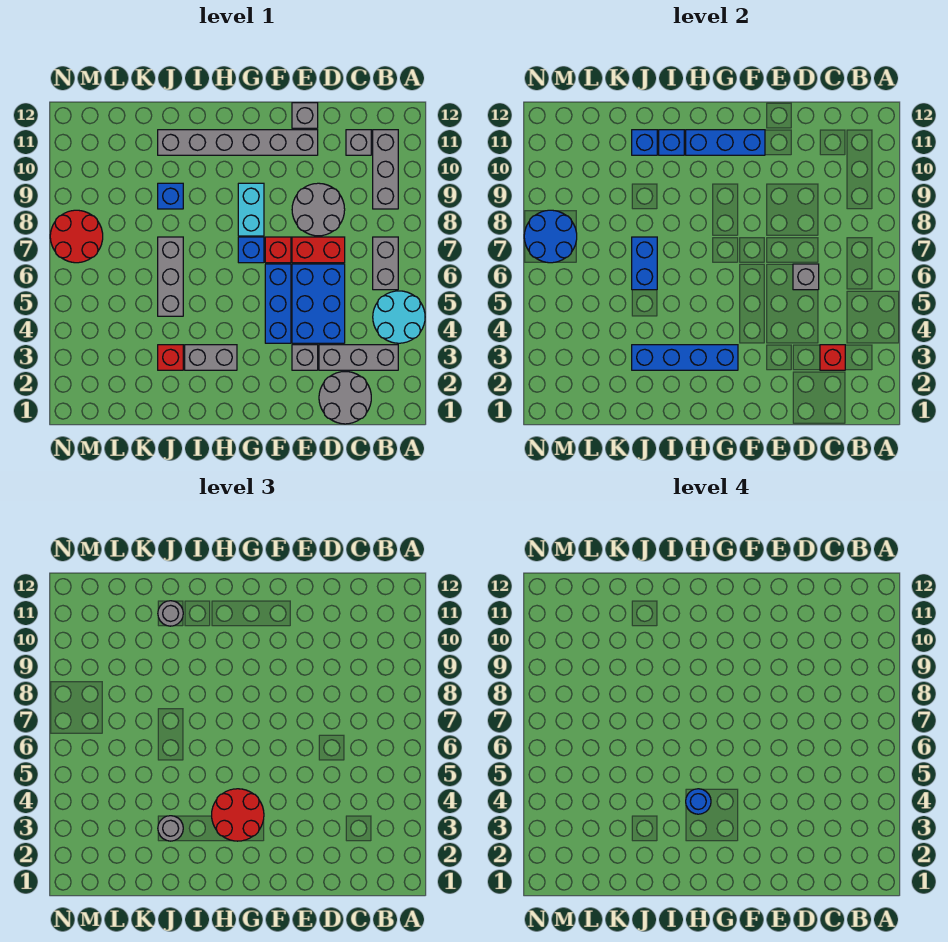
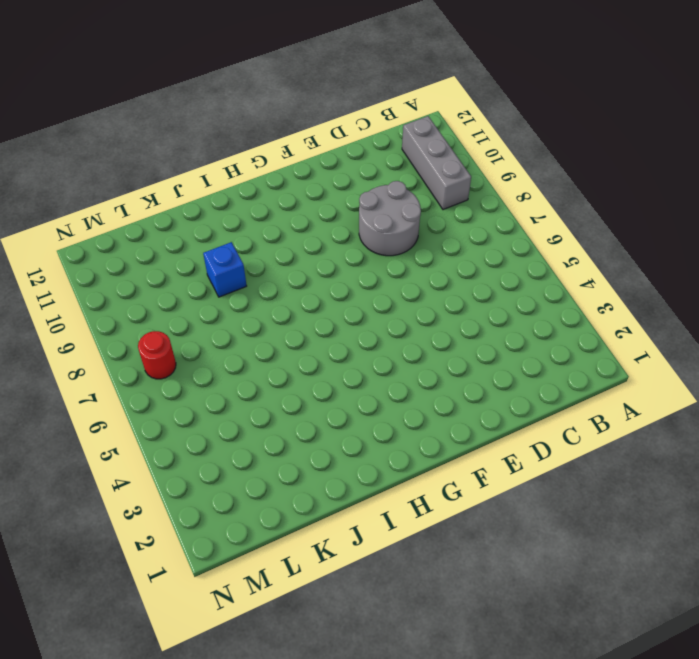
red 1x1 round brick [138,331,176,379] -> red 2x2 round brick [50,210,103,263]
none -> cyan 2x2 round brick [373,291,425,343]
none -> grey 1x3 brick [319,345,398,370]
none -> grey 1x2 brick [373,237,398,290]
none -> grey 2x2 round brick [319,372,371,424]

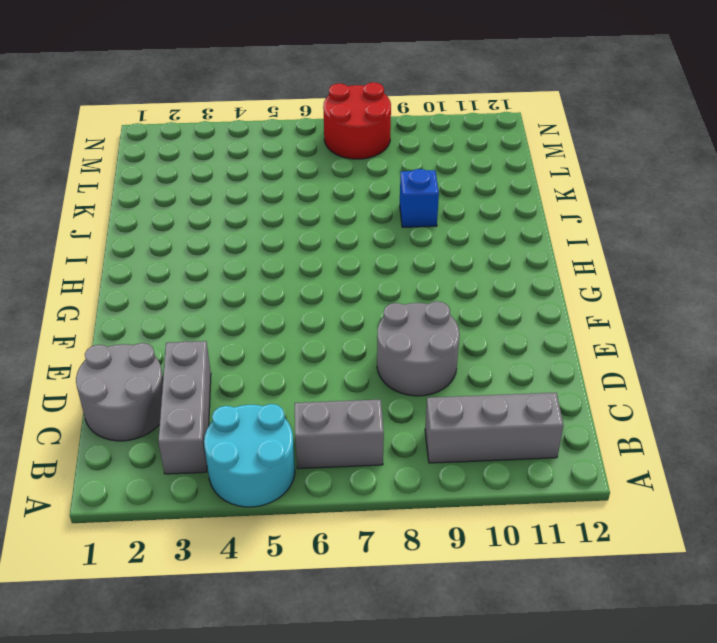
none -> grey 1x1 brick [346,130,371,155]
none -> blue 2x3 brick [292,264,345,343]
none -> red 1x2 brick [292,237,345,263]
none -> grey 1x1 brick [292,345,318,370]

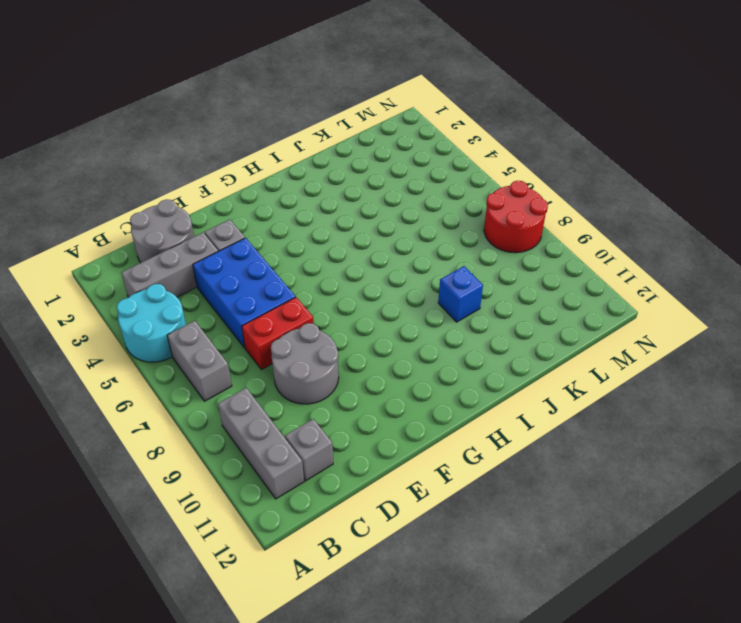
none -> grey 1x6 brick [158,130,318,155]
none -> grey 1x1 brick [292,103,318,128]
none -> blue 1x3 brick [265,264,291,343]
none -> red 1x1 brick [265,237,291,263]

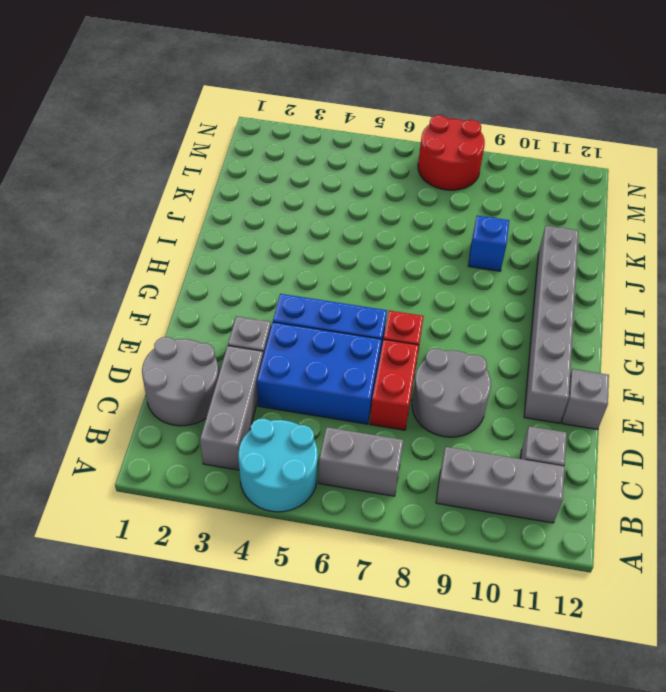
none -> blue 1x1 brick [238,237,264,263]
none -> cyan 1x2 brick [238,183,264,236]
none -> grey 1x2 brick [185,345,237,370]
none -> red 1x1 brick [158,345,183,370]

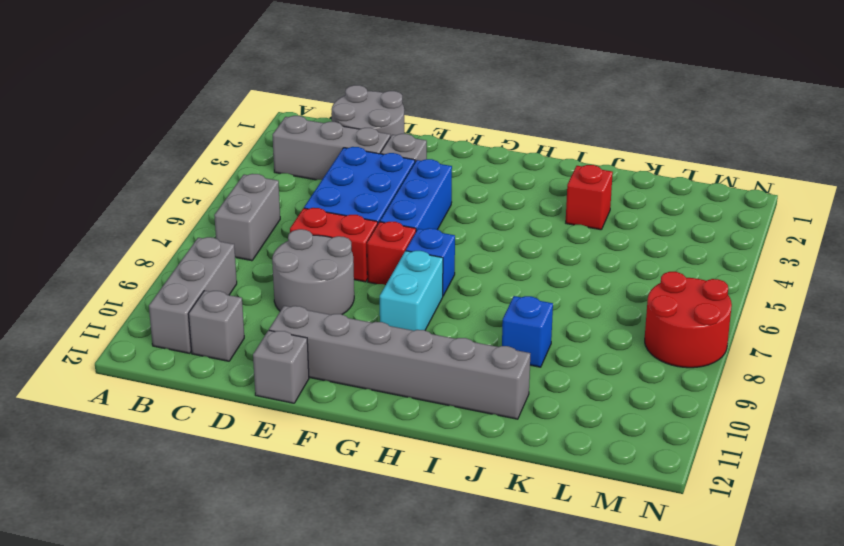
none -> cyan 2x2 round brick [373,291,425,343]
none -> grey 1x2 brick [185,345,237,370]
none -> grey 1x3 brick [158,237,183,316]
none -> red 1x1 brick [820,345,845,370]

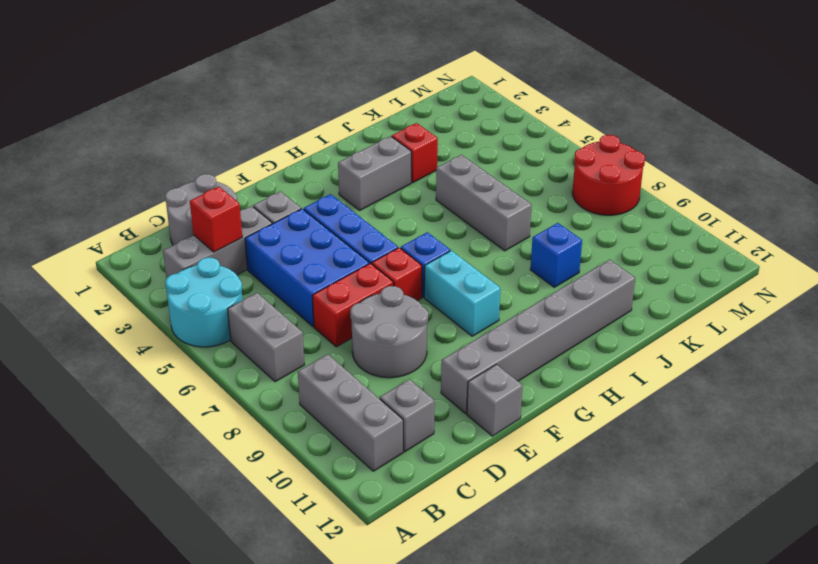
none -> grey 1x1 brick [793,264,819,290]
none -> blue 1x3 brick [686,130,765,155]
none -> blue 1x4 brick [632,345,738,370]
none -> blue 1x1 brick [659,130,684,155]

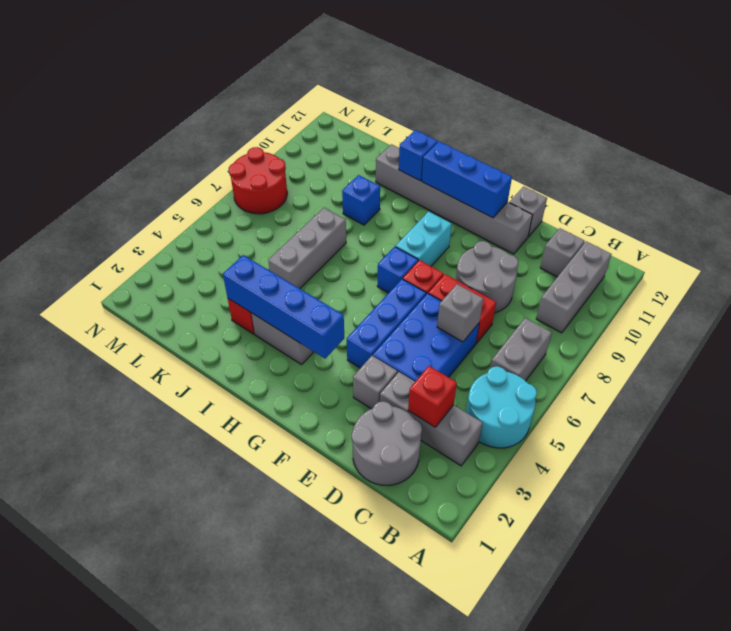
none -> blue 1x2 brick [632,237,657,290]
none -> blue 1x1 brick [632,130,657,155]
none -> blue 2x2 round brick [524,210,577,263]
none -> red 2x2 round brick [212,789,264,841]

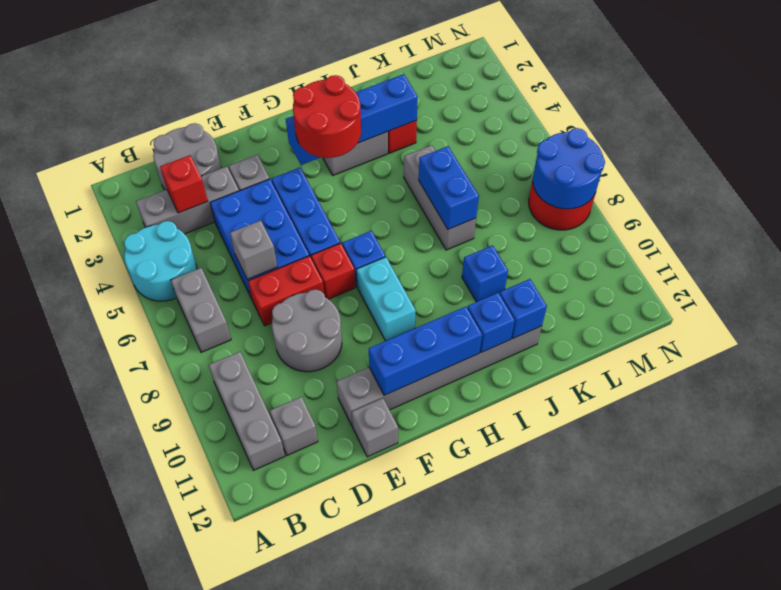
none -> grey 1x1 round brick [158,816,183,841]
none -> grey 1x1 round brick [158,601,183,626]
none -> blue 1x1 round brick [686,789,711,814]

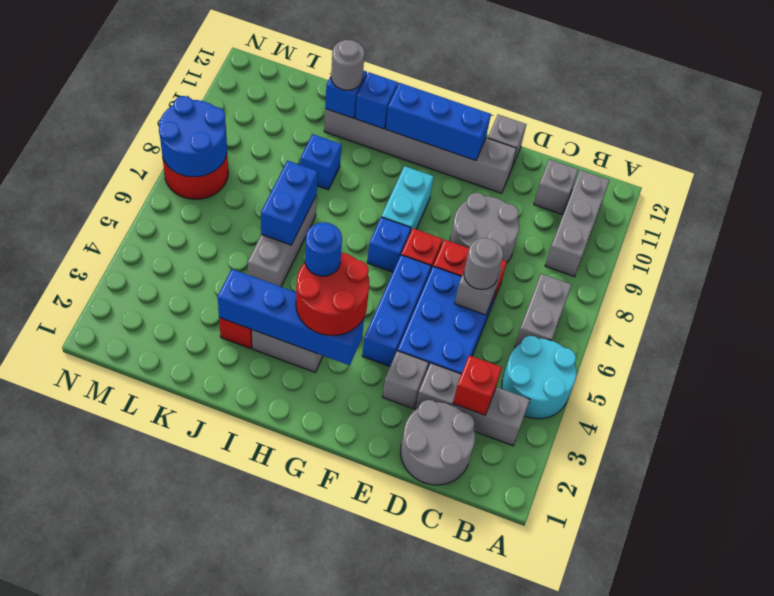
grey 1x1 round brick [464,238,503,289] -> grey 1x1 round brick moved to [158,816,183,841]

